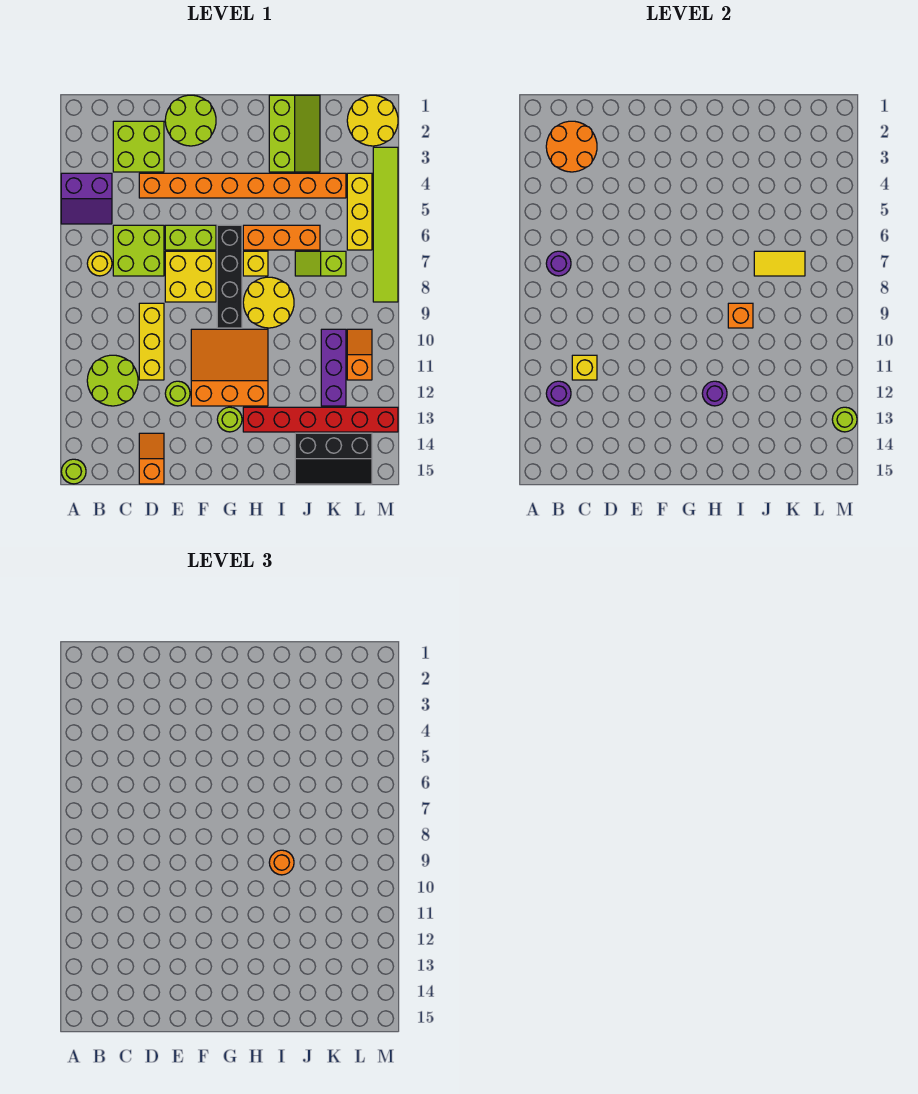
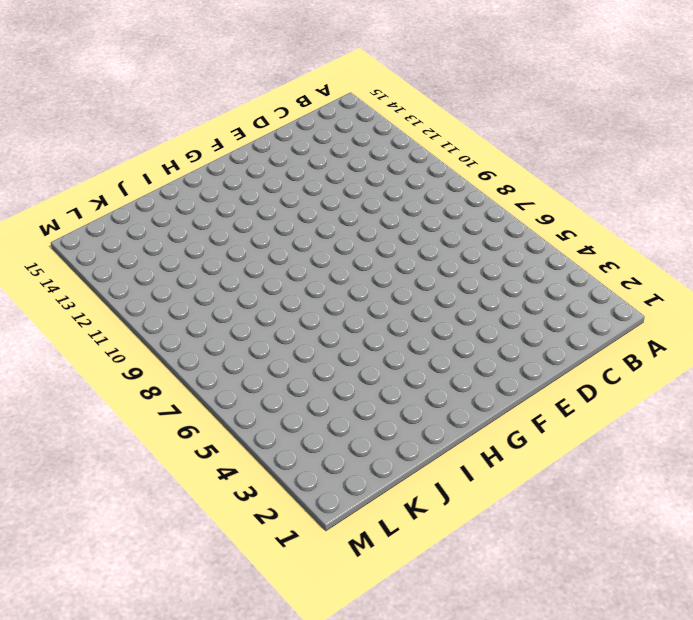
none -> purple 2x2 slope [61,173,112,224]
none -> lime 1x1 round brick [61,459,86,484]
none -> yellow 1x1 round brick [87,251,112,276]
none -> lime 2x2 round brick [87,355,138,406]

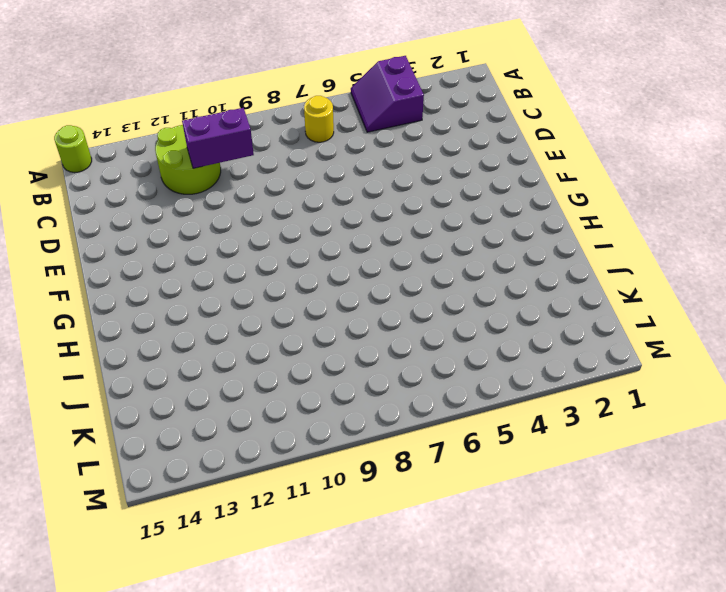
purple 1x2 brick [182,108,254,168] -> yellow 1x1 brick [572,355,597,380]
none -> lime 2x2 brick [113,121,164,172]
none -> lime 2x2 brick [113,225,164,276]
none -> orange 1x8 brick [139,173,346,198]
none -> yellow 1x3 brick [139,303,164,380]

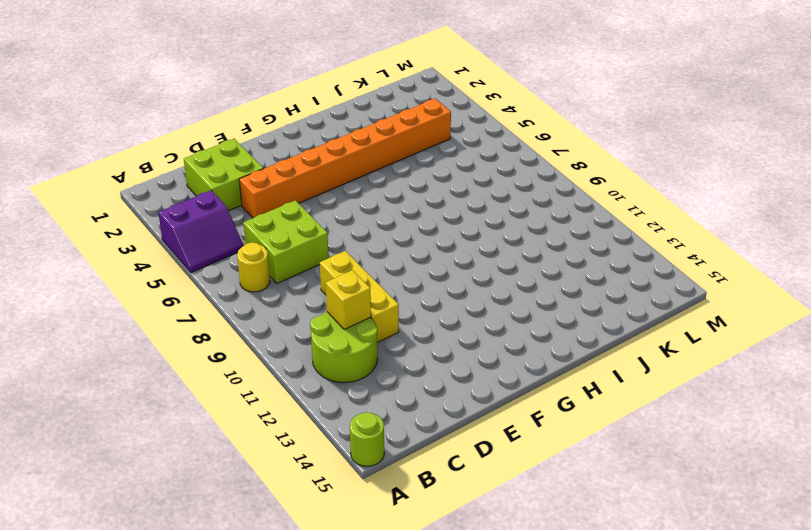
none -> orange 1x2 slope [139,433,164,484]
none -> lime 2x2 round brick [165,95,216,146]
none -> lime 1x2 brick [165,225,216,250]
none -> yellow 2x2 brick [165,251,216,302]

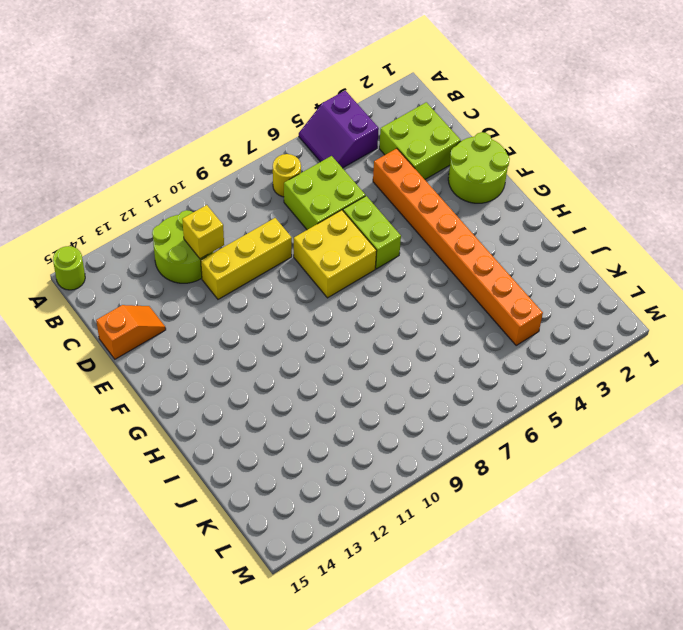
none -> lime 1x1 round brick [165,381,190,406]
none -> orange 3x3 slope [191,329,268,406]
none -> black 1x4 brick [217,225,242,328]
none -> lime 1x1 round brick [217,407,242,432]

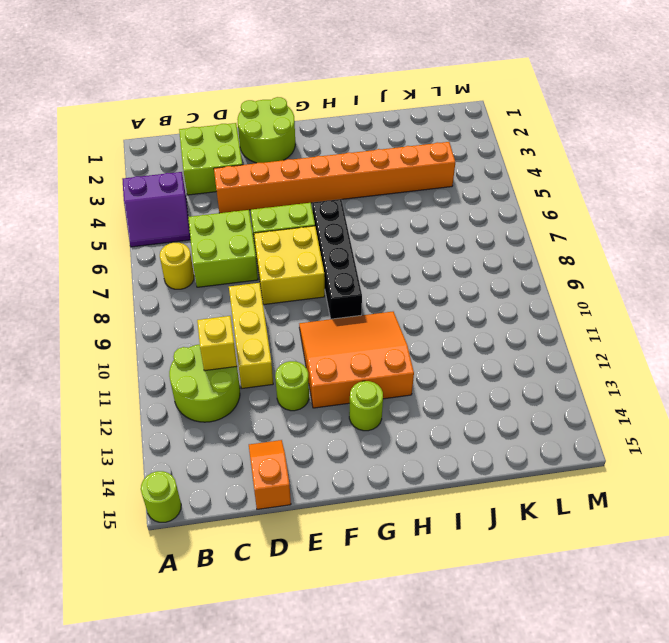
none -> orange 1x3 brick [243,225,320,250]
none -> yellow 1x1 brick [243,251,268,276]
none -> yellow 2x2 round brick [243,277,294,328]
none -> red 1x6 brick [243,407,398,432]

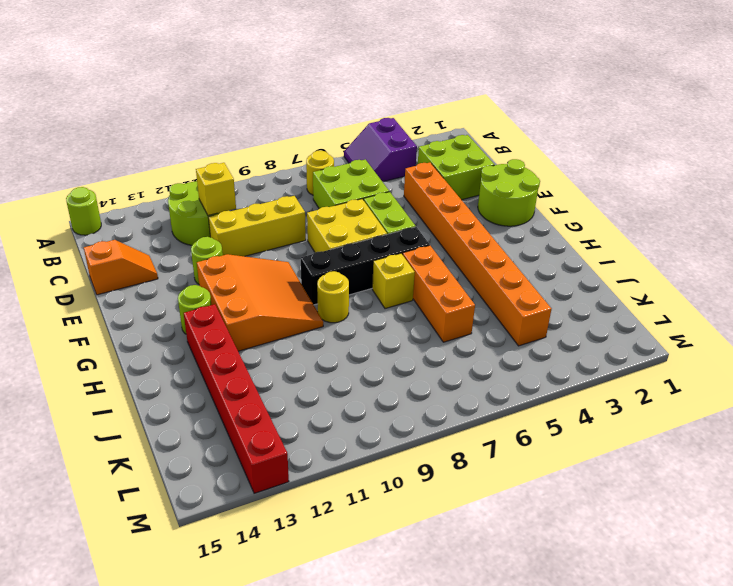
yellow 1x1 round brick [317,271,349,323] -> yellow 2x2 round brick [243,277,294,328]
none -> lime 2x3 slope [269,95,320,172]
none -> lime 1x2 slope [295,251,346,276]
none -> black 2x3 slope [295,433,372,484]
none -> purple 1x3 brick [321,329,346,406]

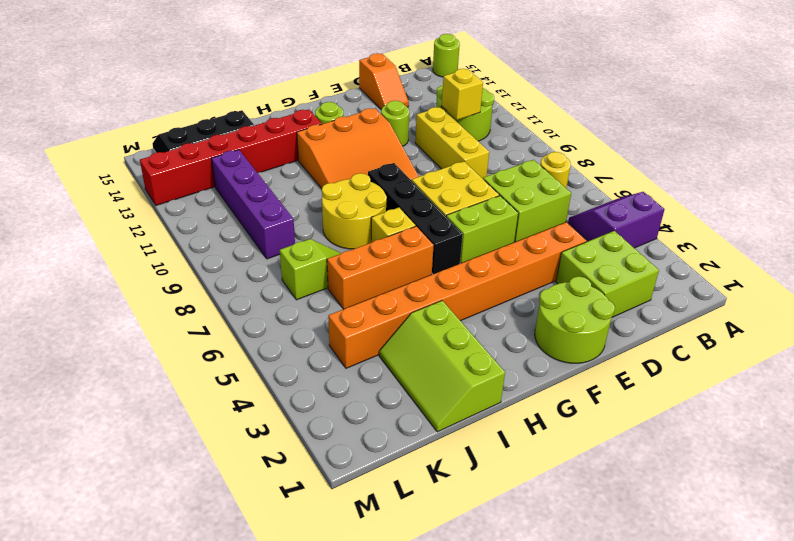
purple 1x4 brick [211,150,295,259] -> purple 1x3 brick [321,329,346,406]
none -> yellow 2x2 round brick [347,95,398,146]
none -> yellow 1x3 brick [347,173,372,250]
none -> orange 1x2 slope [347,329,372,380]
none -> lime 1x6 tile [373,147,398,302]

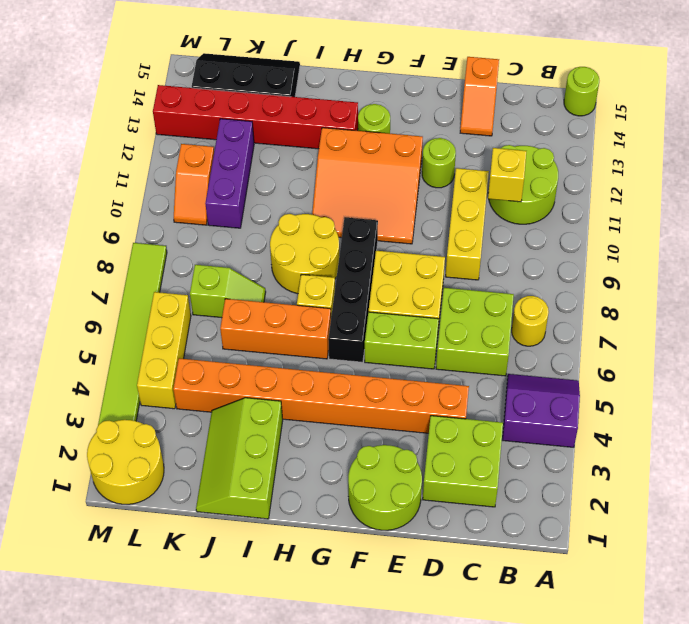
none -> orange 2x2 round brick [546,121,597,172]
none -> purple 1x1 round brick [546,251,571,276]
none -> purple 1x1 round brick [546,381,571,406]
none -> purple 1x1 round brick [702,381,727,406]

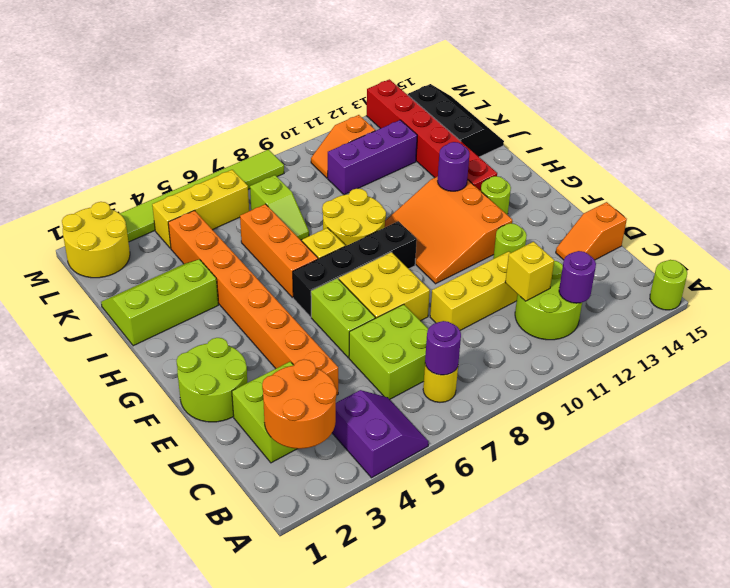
none -> orange 1x1 brick [728,303,753,328]
none -> yellow 1x2 tile [754,251,805,276]
none -> lime 1x1 round brick [832,407,857,432]
none -> orange 1x1 round brick [269,850,294,875]

